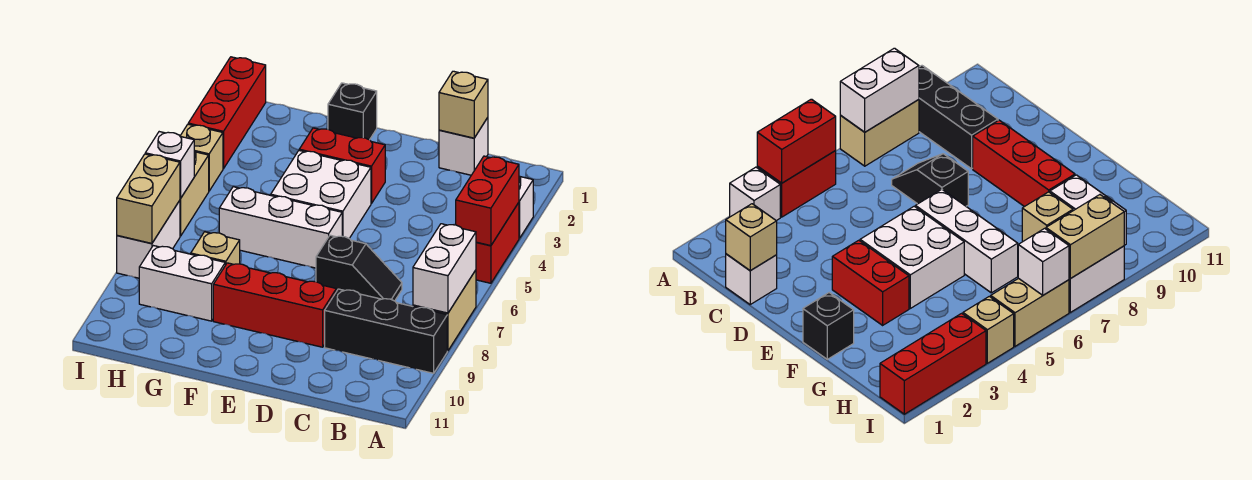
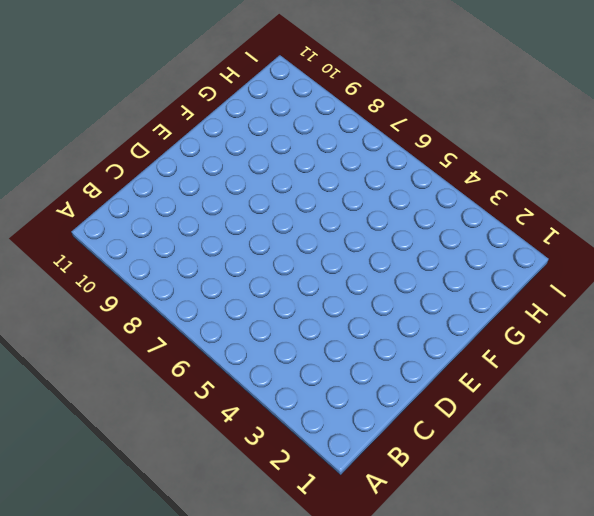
none -> white 1x1 brick [519,176,533,238]
none -> red 1x2 brick [476,203,519,283]
none -> tan 1x2 brick [413,270,476,351]

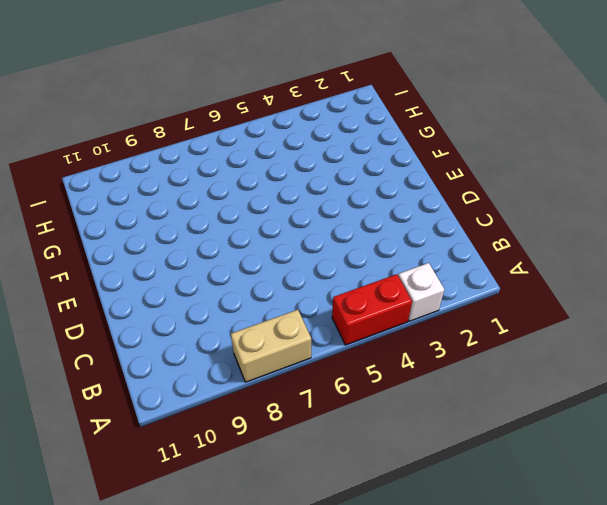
none -> black 1x3 brick [325,289,447,373]
none -> white 1x1 brick [439,118,488,175]
none -> black 1x2 slope [316,235,402,301]

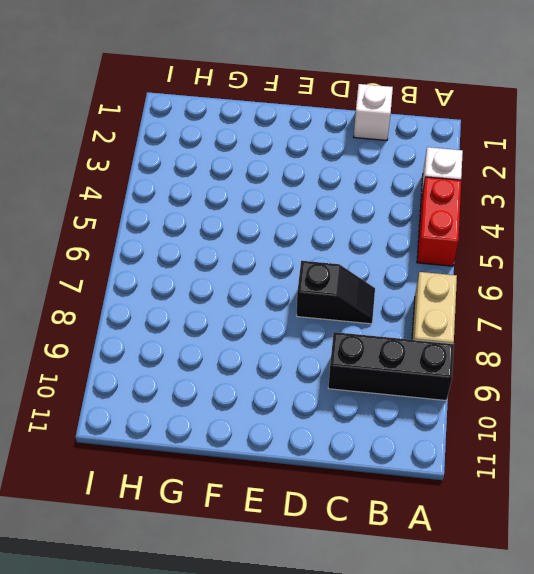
none -> red 1x3 brick [213,263,336,347]
none -> red 1x2 brick [299,128,385,204]
none -> white 2x2 brick [271,151,371,238]

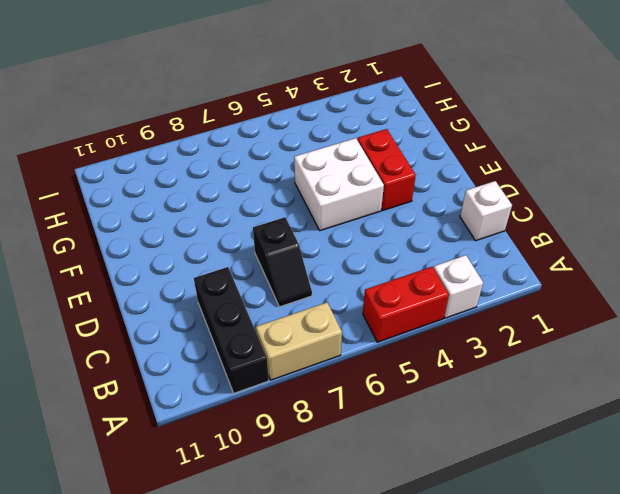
none -> red 1x3 brick [213,263,336,347]
none -> white 1x3 brick [219,187,342,268]
none -> black 1x1 brick [328,83,377,140]

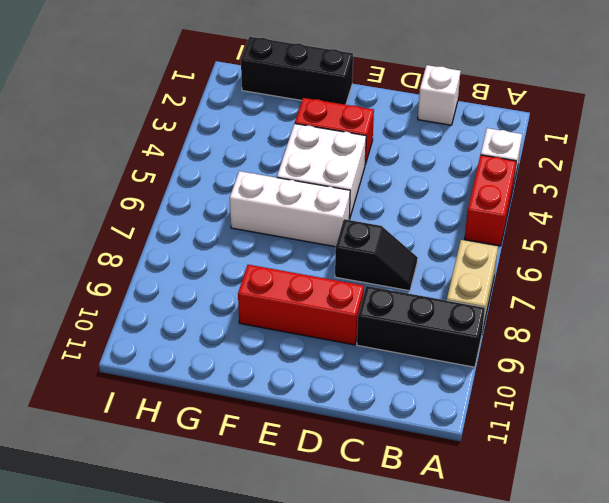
black 1x3 brick [241,37,353,105] -> black 1x1 brick [328,83,377,140]
none -> tan 1x1 brick [191,232,240,265]
none -> white 1x2 brick [139,246,225,321]
none -> red 1x3 brick [188,57,266,169]

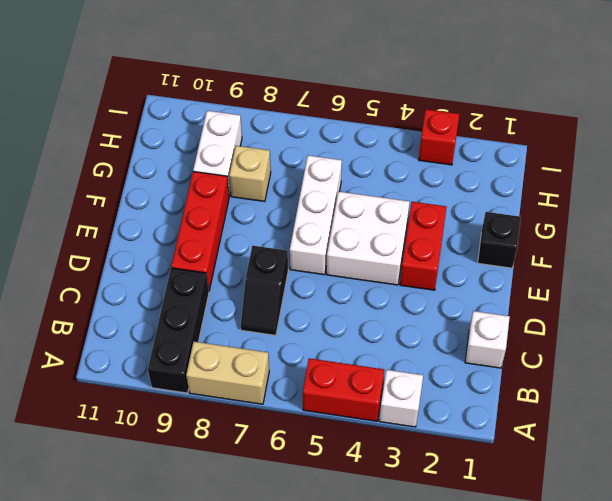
red 1x1 brick [419,109,459,165] -> red 1x3 brick [188,57,266,169]
none -> tan 1x1 brick [180,124,223,191]
none -> tan 1x2 brick [180,152,209,236]
none -> white 1x2 brick [117,201,180,278]

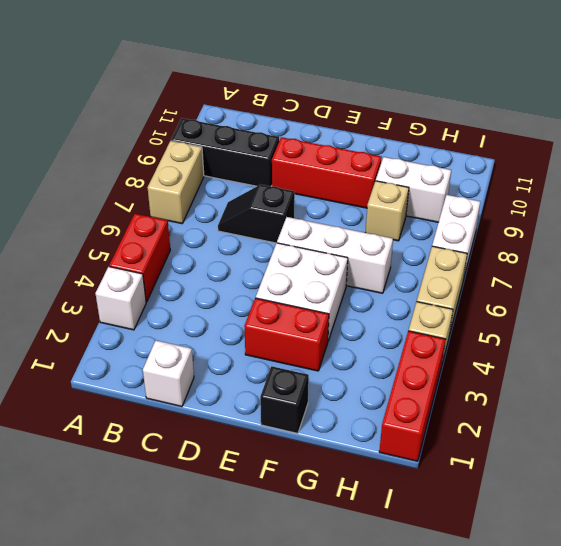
none -> red 1x2 brick [456,156,519,246]
none -> white 1x2 brick [413,224,476,313]
none -> tan 1x1 brick [439,71,488,138]

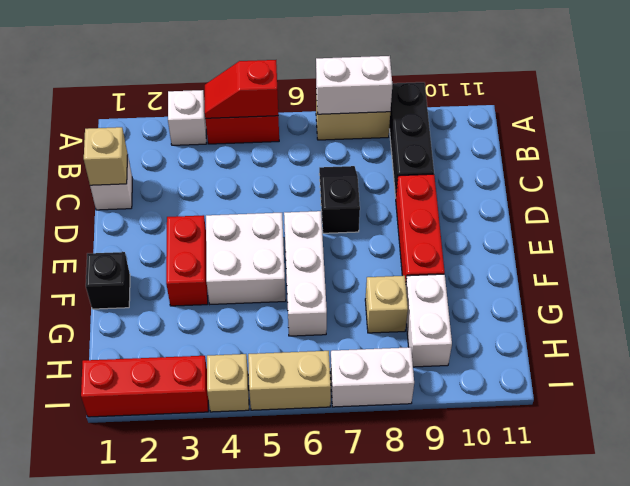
red 1x2 slope [205,60,278,118] -> red 1x2 brick [456,156,519,246]
none -> white 1x1 brick [145,132,194,199]
none -> tan 1x2 brick [117,154,180,244]

